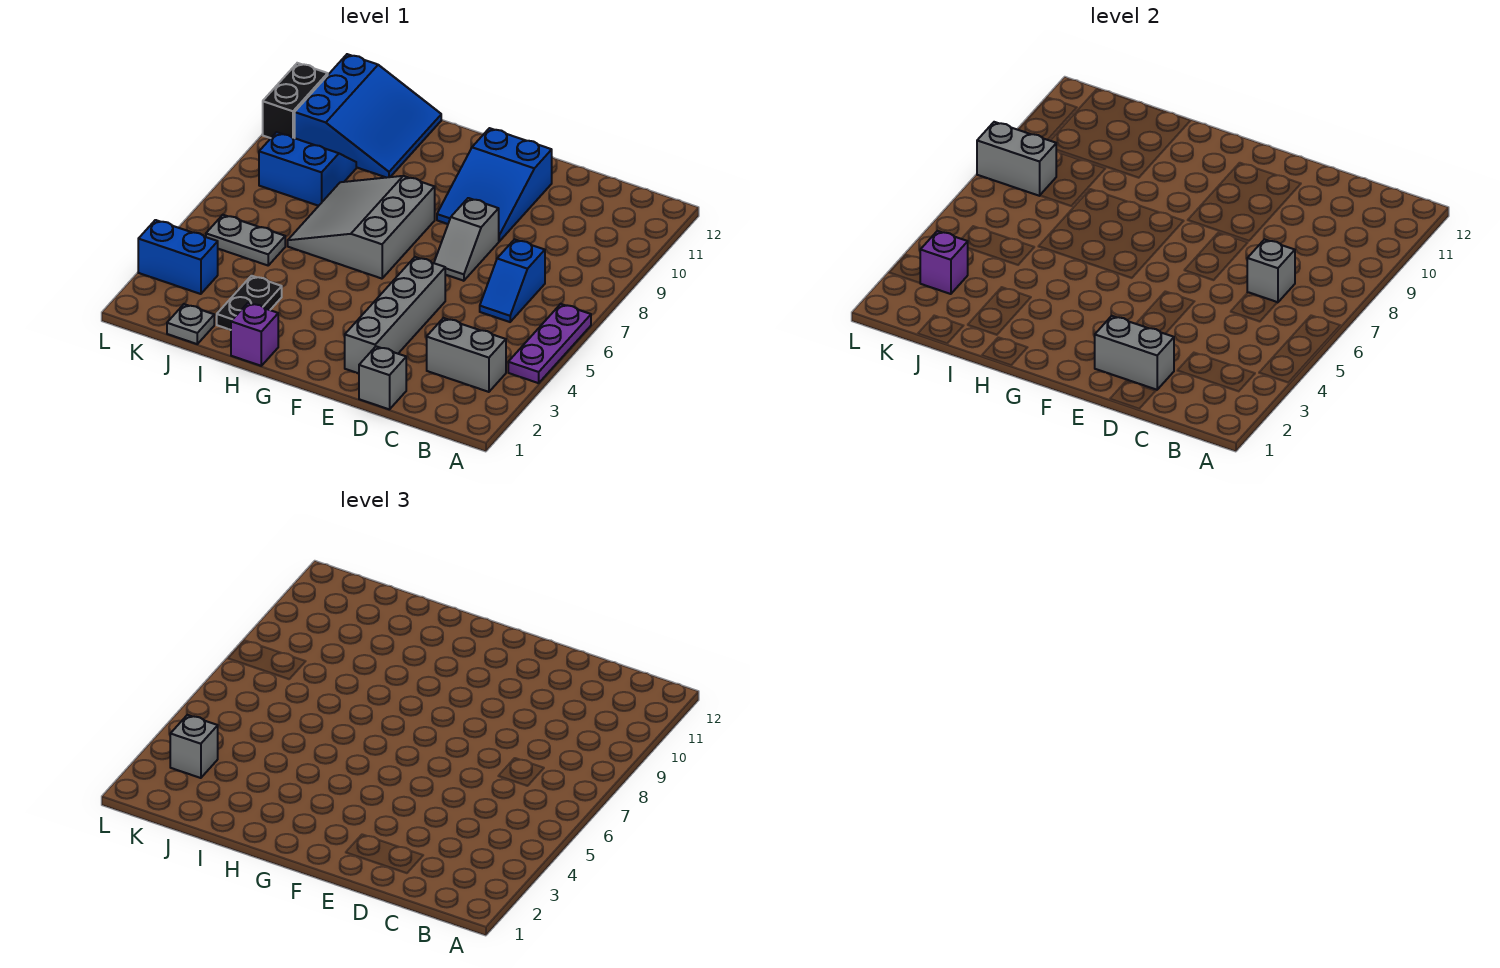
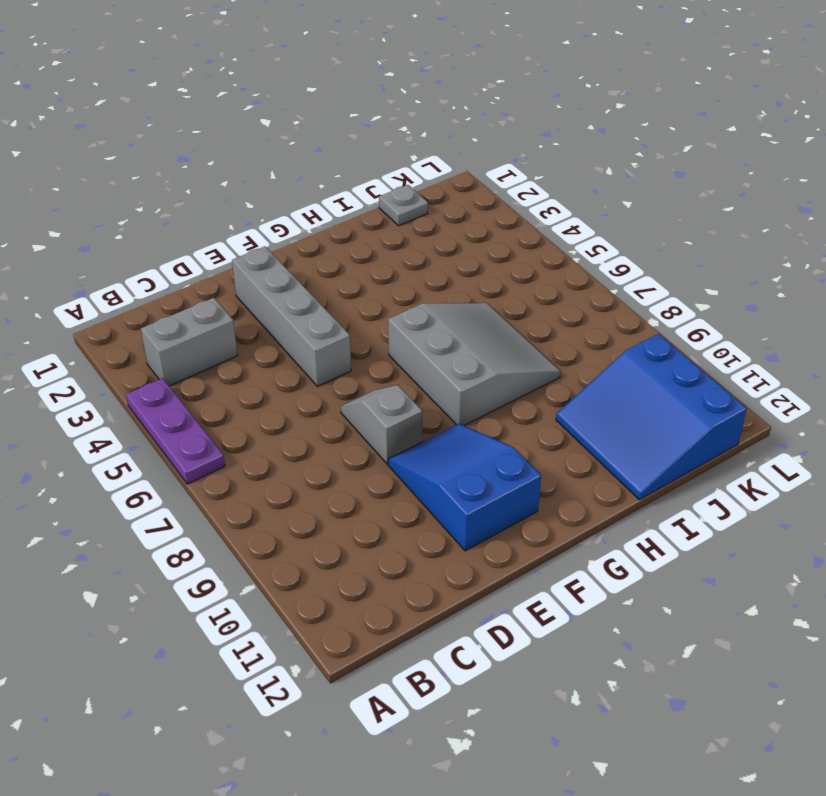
none -> blue 1x2 slope [480,239,545,322]
none -> grey 1x1 brick [359,346,406,409]
none -> purple 1x1 brick [231,303,278,366]

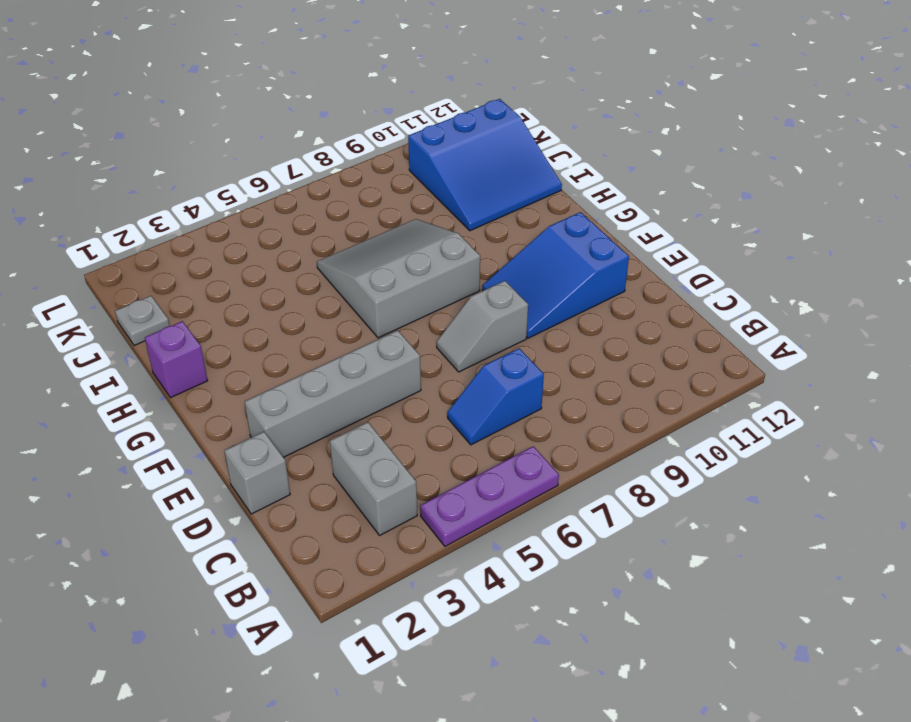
none -> black 1x2 plate [217,276,282,330]
none -> grey 1x2 plate [206,215,285,265]
none -> blue 2x2 slope [259,132,356,206]

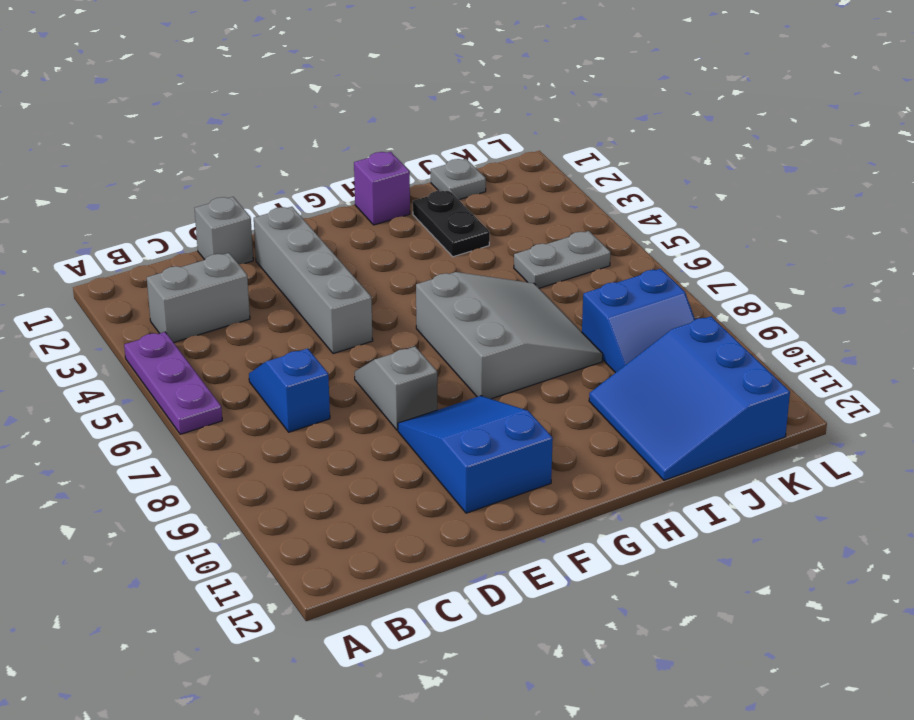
none -> blue 1x2 brick [138,220,218,294]
none -> black 1x2 brick [263,63,328,138]
none -> grey 1x1 brick [1247,239,1295,302]

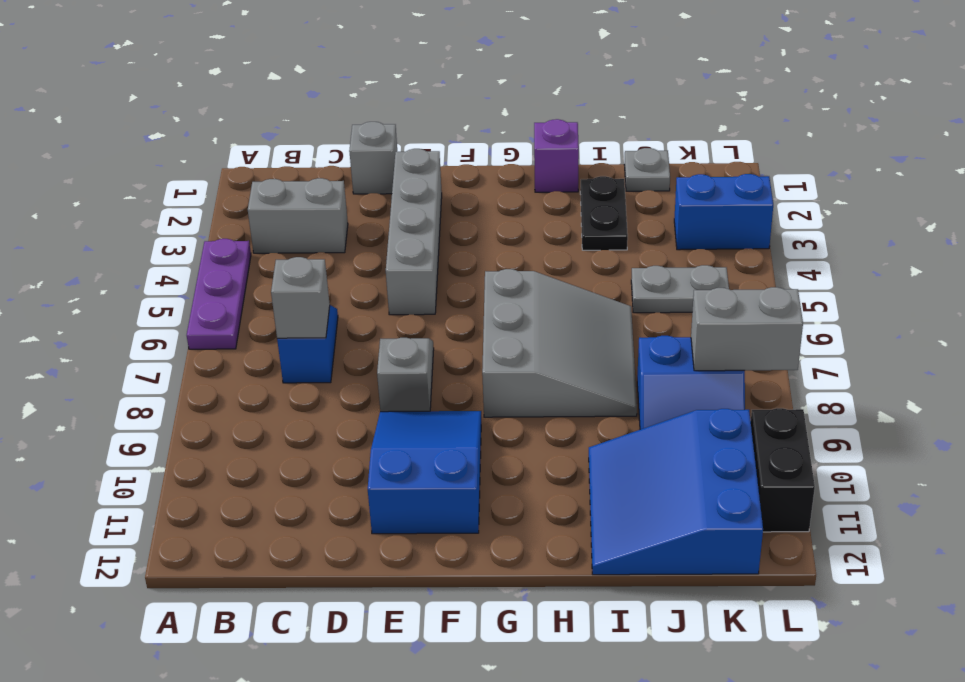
none -> grey 1x2 brick [1095,316,1174,390]
none -> purple 1x1 brick [920,231,968,294]
none -> grey 1x1 brick [170,715,218,778]

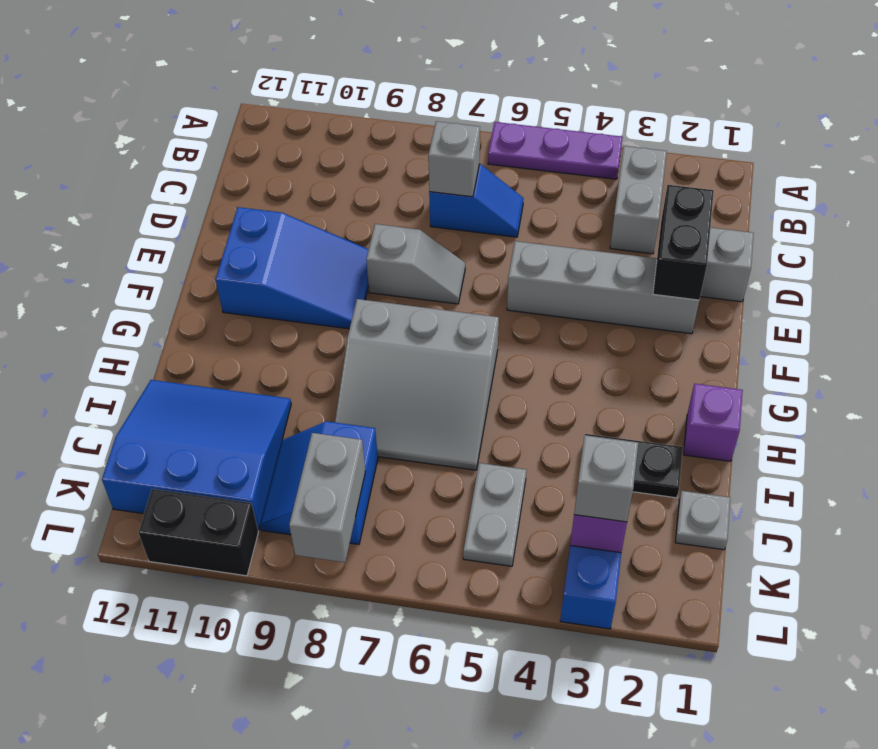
black 1x2 brick [653,185,714,300] -> grey 1x2 brick [1095,316,1174,390]

